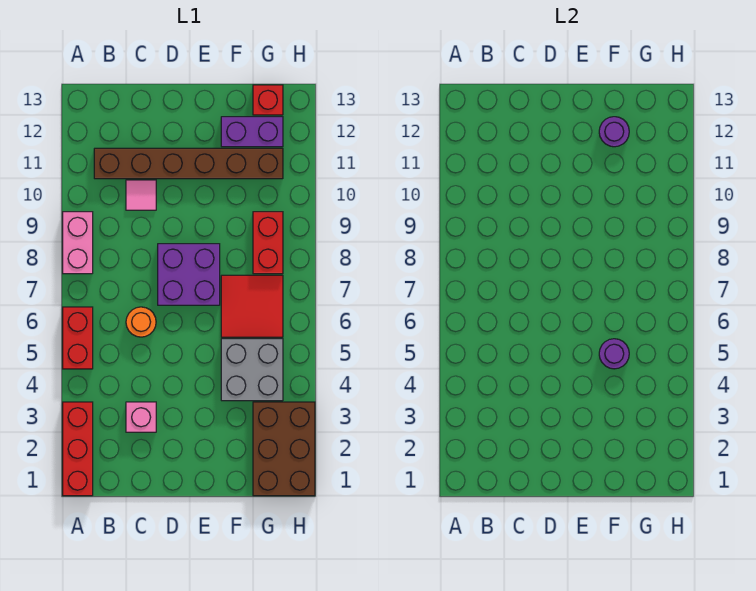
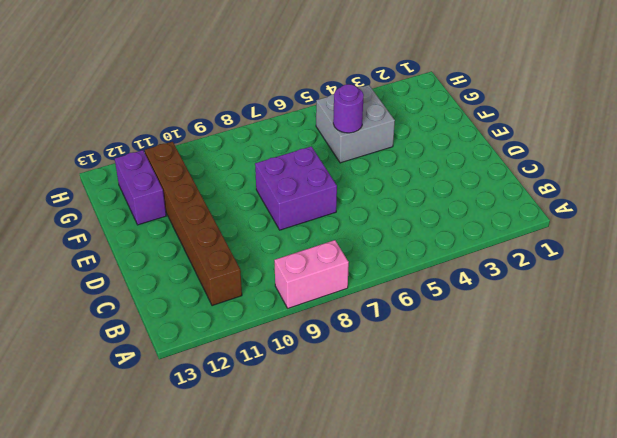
none -> red 1x3 brick [63,402,93,496]
none -> red 1x2 brick [63,307,93,369]
none -> pink 1x1 brick [126,402,156,432]

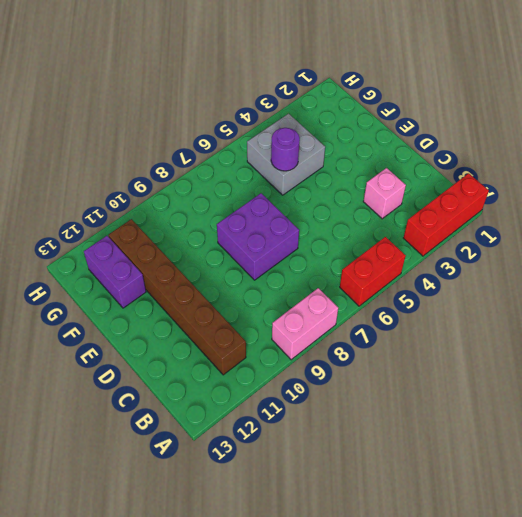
none -> orange 1x1 round brick [126,307,156,337]
none -> pink 1x1 tile [126,180,156,210]
none -> red 2x2 tile [221,275,283,337]

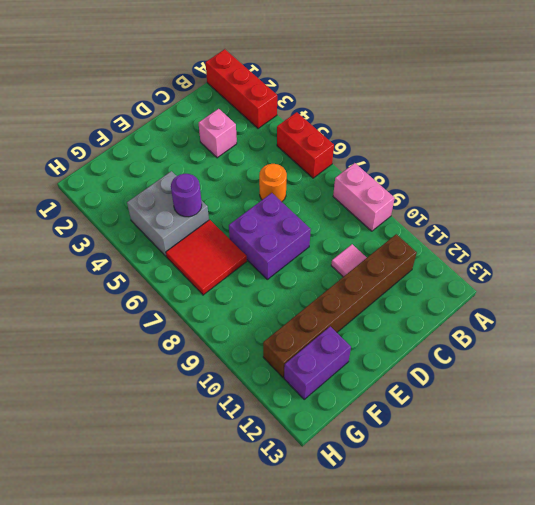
none -> brown 2x3 brick [253,402,315,496]
none -> red 1x2 brick [253,212,283,274]
none -> red 1x1 brick [253,85,283,115]

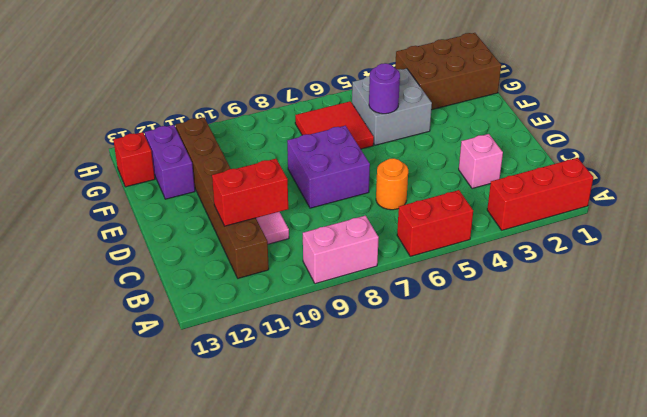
red 1x2 brick [212,159,288,226] -> red 1x2 brick moved to [253,212,283,274]
none -> purple 1x1 round brick [599,117,629,147]

